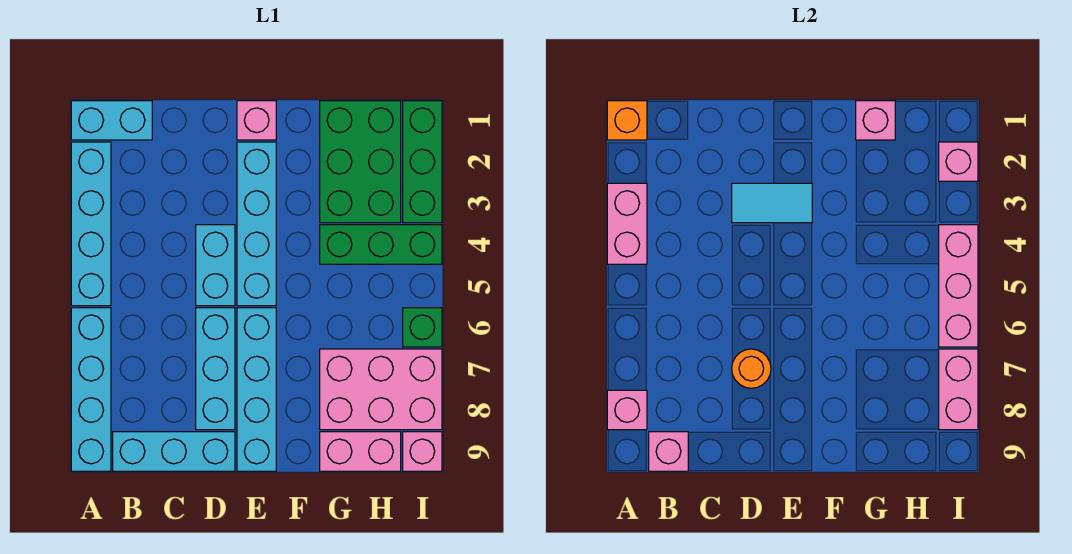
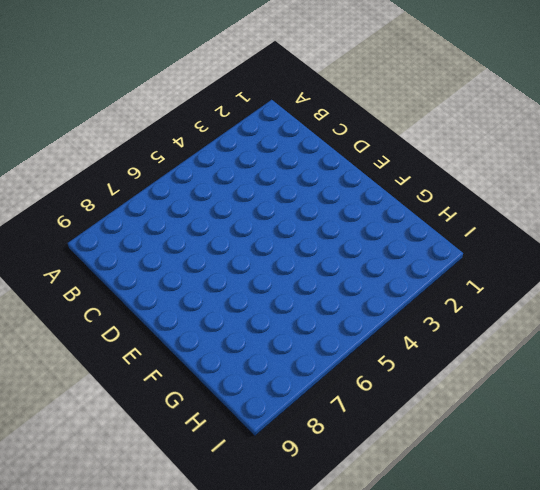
none -> cyan 1x2 brick [71,101,152,140]
none -> cyan 1x4 brick [71,142,111,306]
none -> cyan 1x4 brick [71,308,111,471]

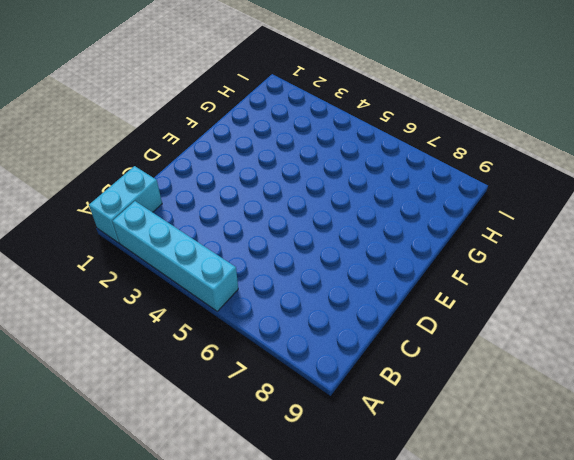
none -> cyan 1x4 brick [71,308,111,471]
none -> cyan 1x3 brick [113,432,235,471]
none -> cyan 1x2 brick [196,225,235,306]

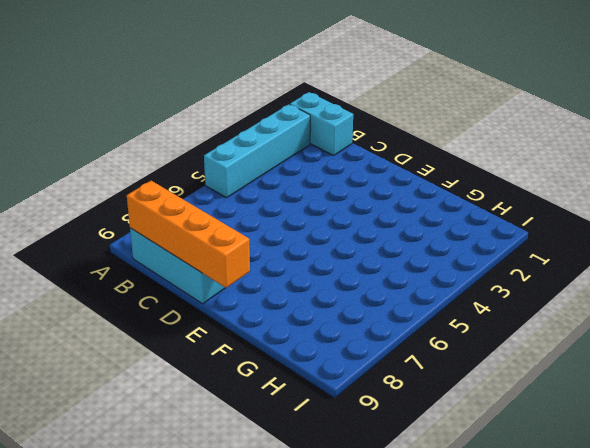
orange 1x4 brick [127,181,250,288] -> pink 1x1 brick [649,432,688,471]
none -> cyan 1x4 brick [71,308,111,471]
none -> cyan 1x2 brick [196,225,235,306]
none -> cyan 1x3 brick [196,308,235,430]

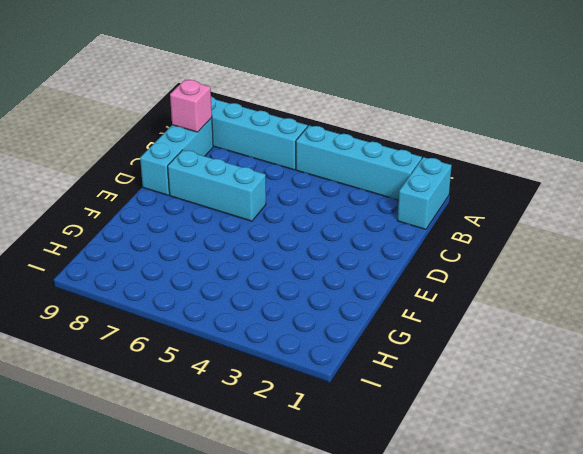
none -> cyan 1x2 brick [196,225,235,306]
none -> pink 1x1 brick [237,101,276,140]
none -> cyan 1x4 brick [237,142,276,306]

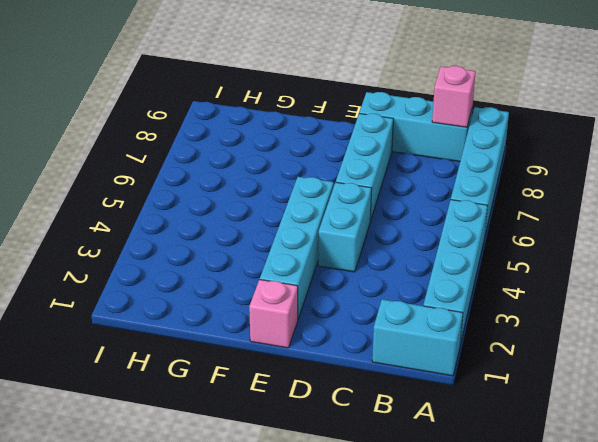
none -> cyan 1x4 brick [237,308,276,471]
none -> green 2x3 brick [320,101,401,223]
none -> green 1x3 brick [320,225,442,264]

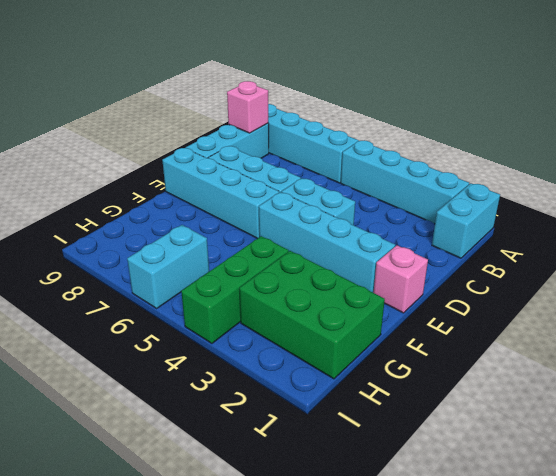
cyan 1x2 brick [127,225,209,308] -> green 1x1 brick [403,308,442,347]
none -> pink 2x3 brick [320,349,442,430]
none -> pink 1x2 brick [320,432,401,471]
none -> green 1x3 brick [403,101,442,223]

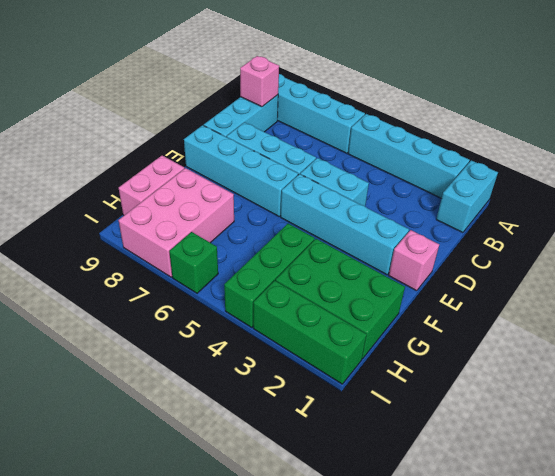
none -> pink 1x1 brick [403,432,442,471]
none -> orange 1x1 brick [607,101,647,140]
none -> pink 1x2 brick [607,183,647,264]

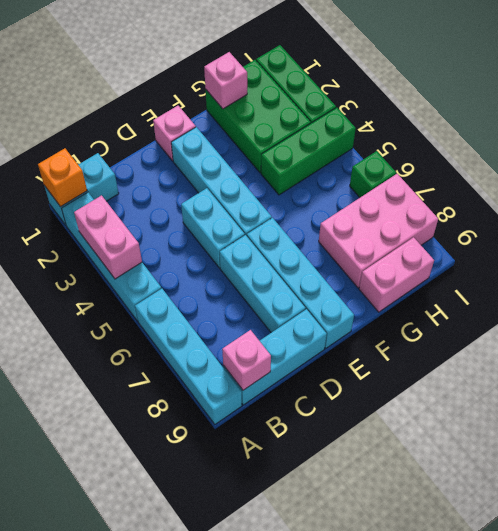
none -> pink 1x1 brick [403,432,442,471]
none -> pink 1x1 brick [607,390,647,430]
none -> cyan 1x2 tile [732,183,812,223]

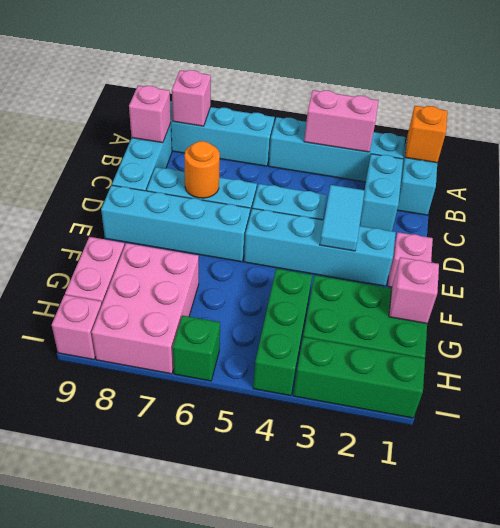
cyan 1x2 brick [360,154,403,231] -> none
none -> pink 1x1 brick [939,142,978,181]
none -> pink 1x3 brick [939,225,978,347]
none -> pink 1x2 brick [939,349,978,430]

